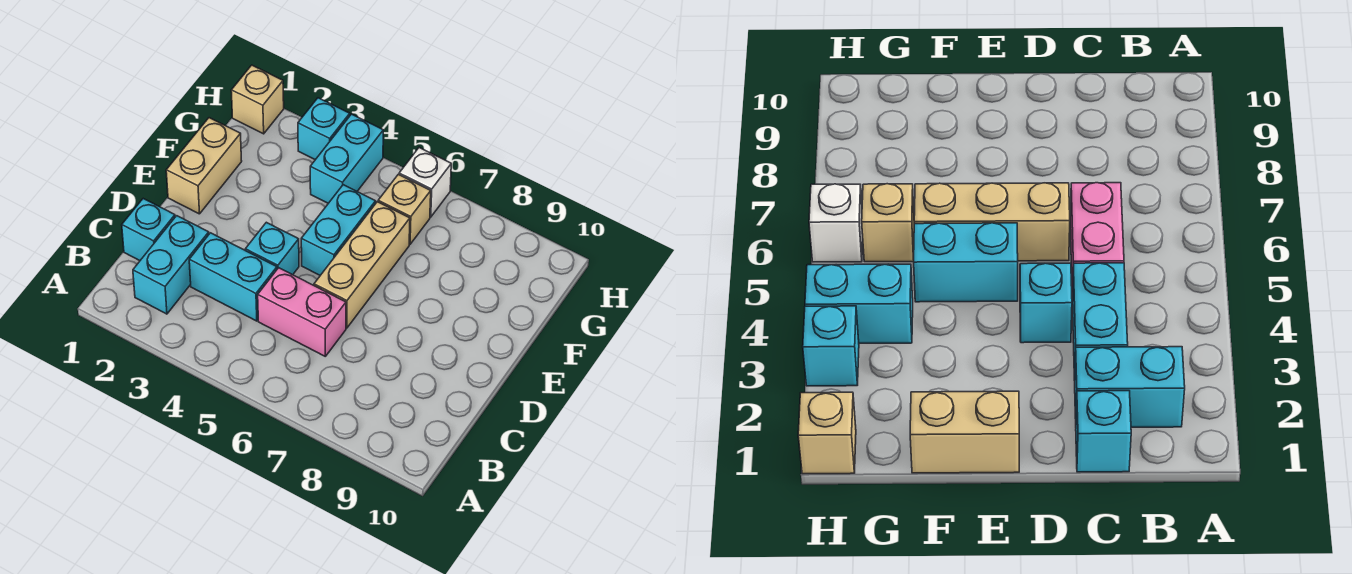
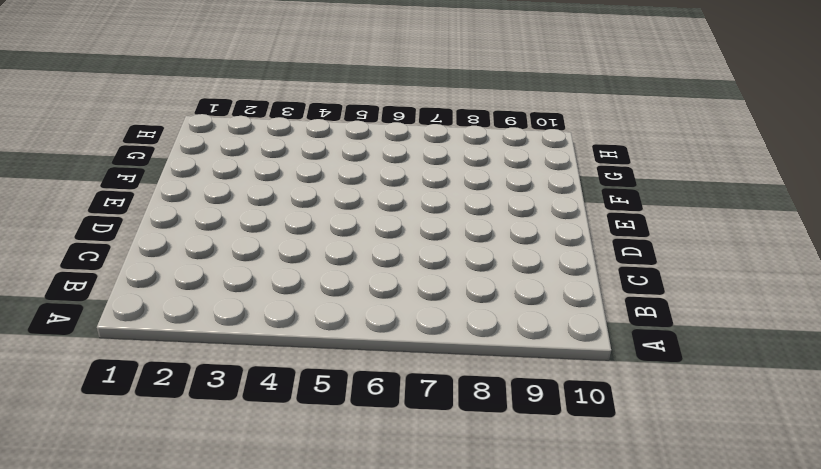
none -> cyan 1x2 brick [133,216,209,314]
none -> cyan 1x1 brick [122,199,175,261]
none -> cyan 1x2 brick [189,233,277,321]

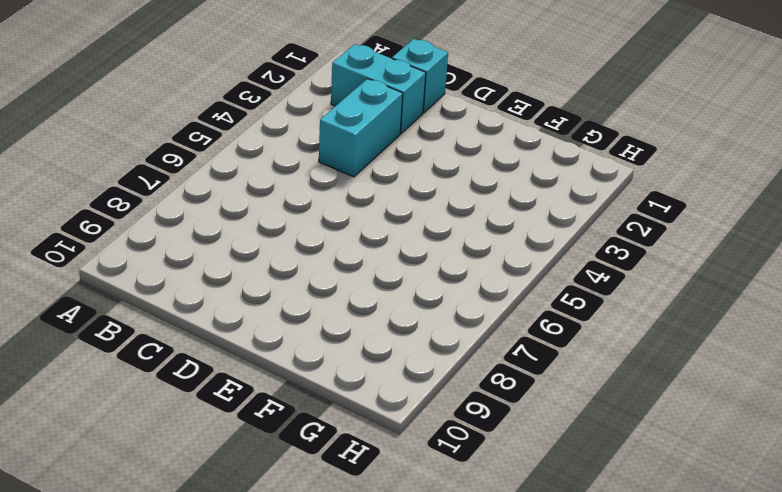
none -> pink 1x2 brick [258,268,346,356]
none -> cyan 1x1 brick [245,222,299,275]
none -> tan 1x3 brick [314,202,410,328]

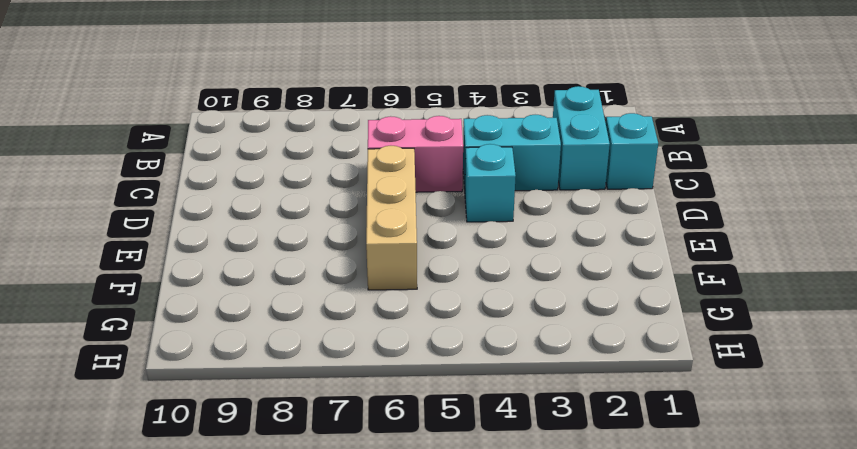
none -> tan 1x2 brick [166,118,242,214]
none -> cyan 1x2 brick [301,185,376,275]
none -> cyan 1x2 brick [310,114,383,203]

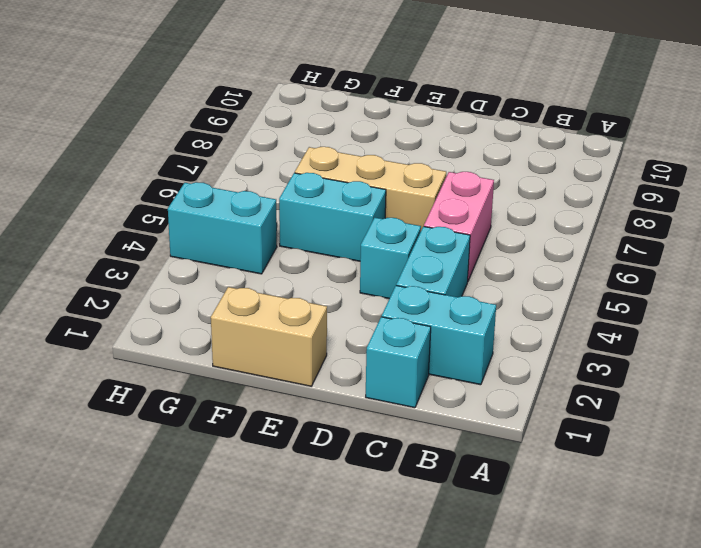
none -> tan 1x1 brick [378,174,431,244]
none -> tan 1x1 brick [231,65,284,134]
none -> cyan 1x1 brick [298,98,350,160]

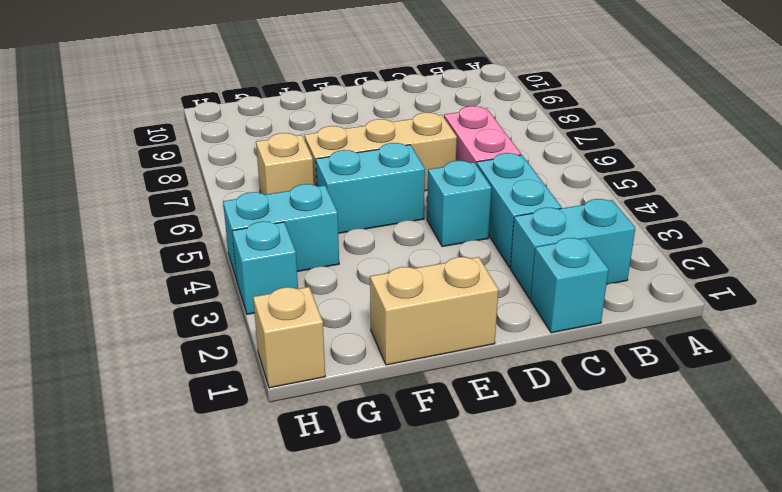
none -> white 1x1 brick [399,148,451,217]

